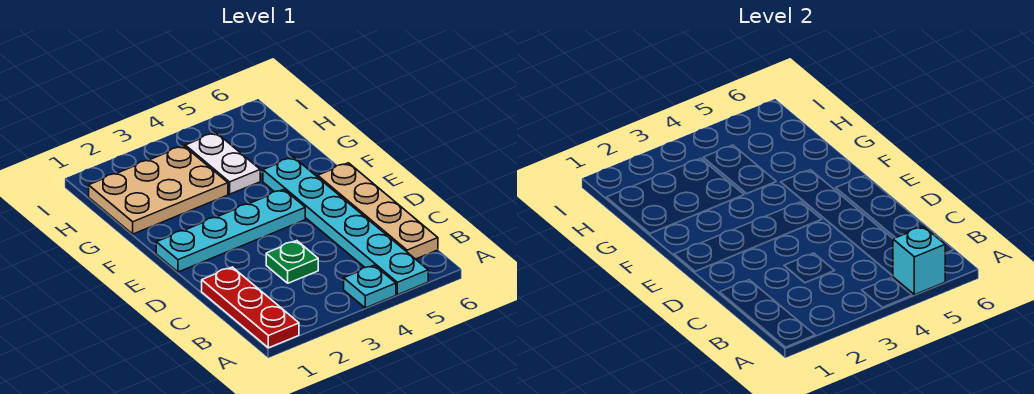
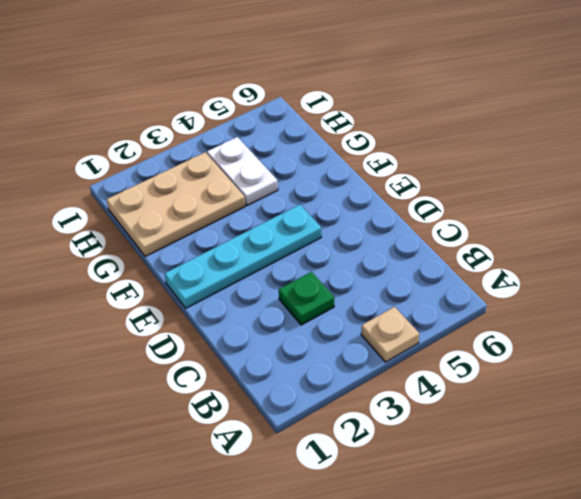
tan 1x1 plate [361,307,419,362] -> cyan 1x1 plate [344,265,396,308]
none -> red 1x3 plate [202,267,299,348]
none -> cyan 1x6 plate [263,157,428,295]

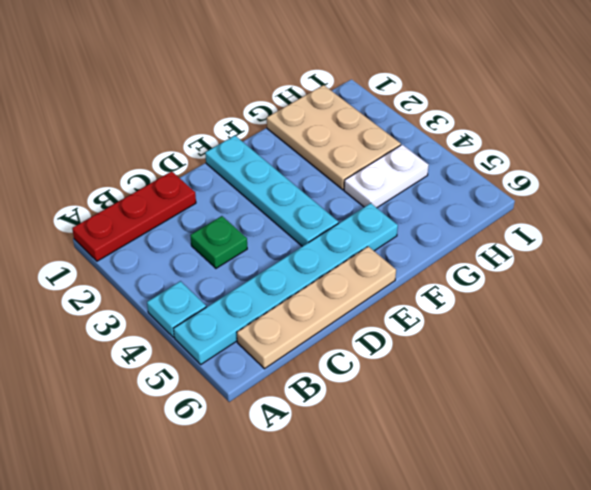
none -> cyan 1x1 brick [893,226,945,295]

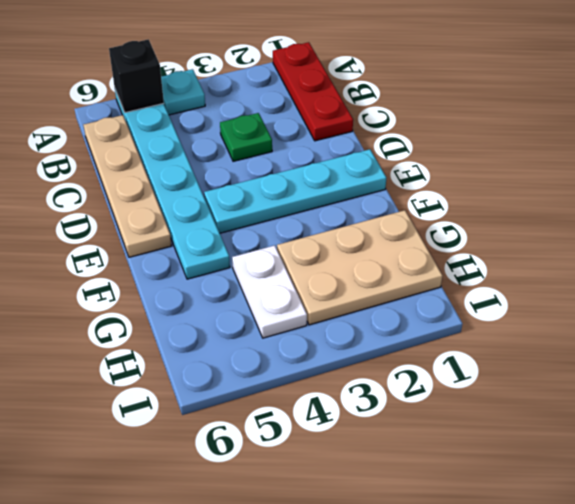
black 1x1 brick [109,39,164,113] -> cyan 1x1 brick [893,226,945,295]

